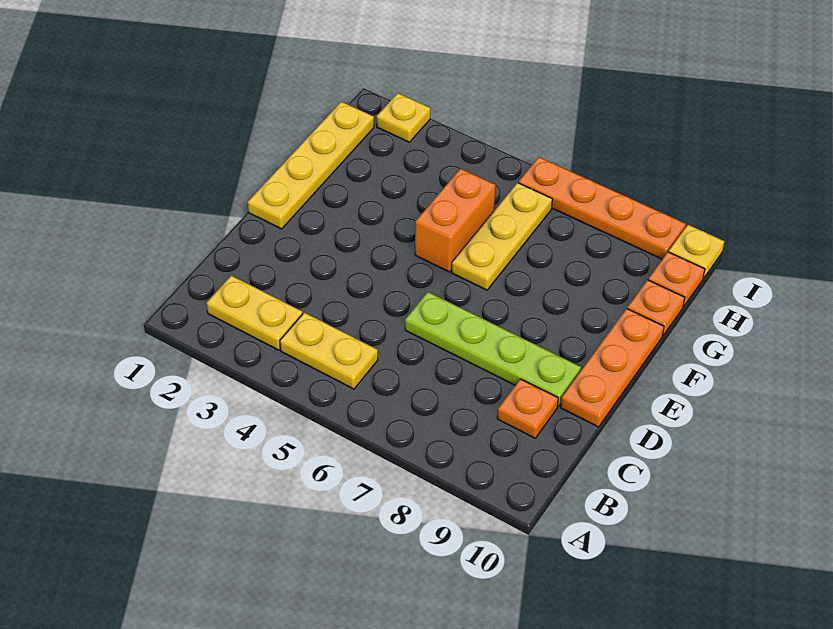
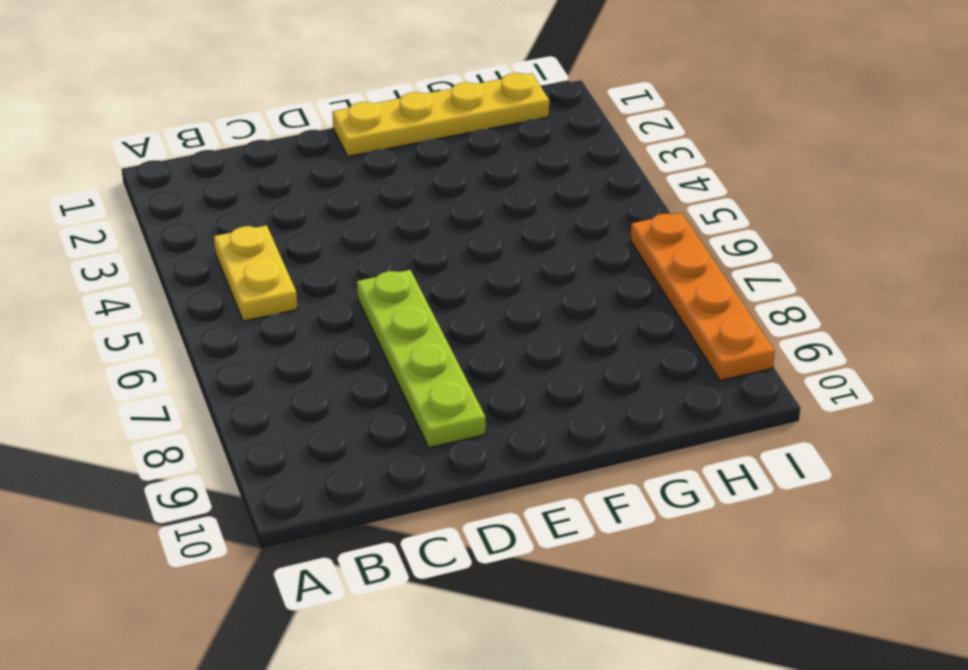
none -> yellow 1x2 plate [206,275,303,350]
none -> orange 1x1 plate [497,379,558,438]
none -> orange 1x3 plate [560,309,664,427]

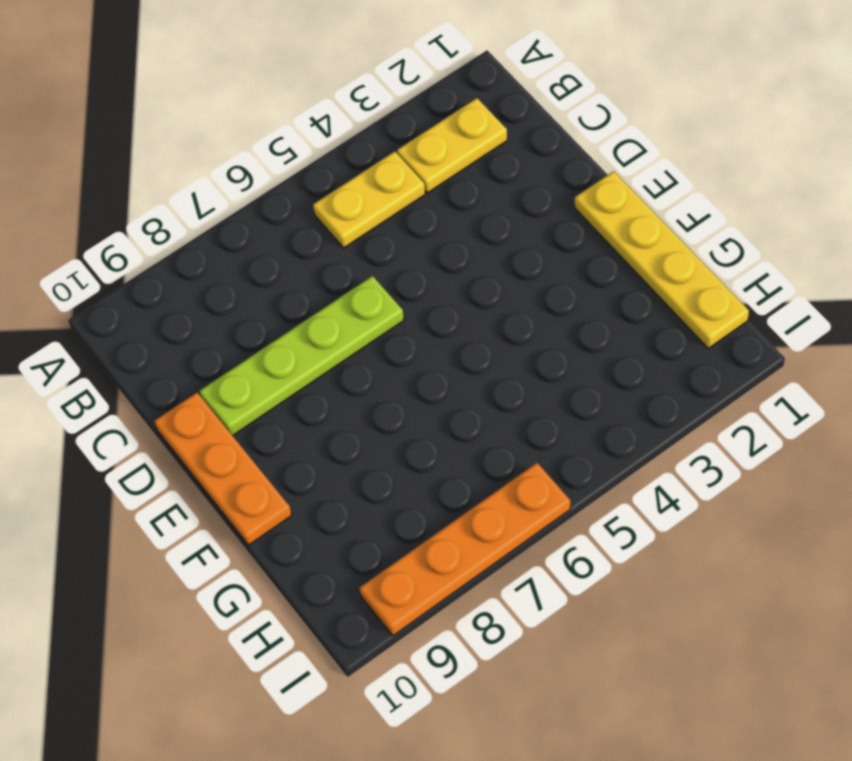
none -> orange 1x1 plate [497,379,558,438]
none -> orange 1x2 brick [415,168,495,272]
none -> yellow 1x3 plate [452,183,552,290]

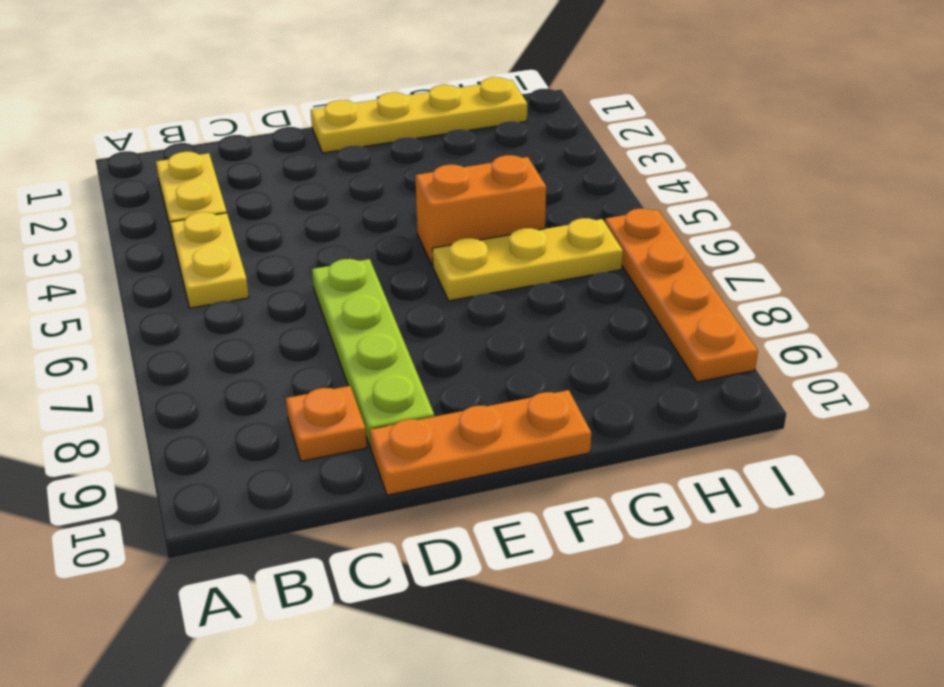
none -> orange 1x1 plate [627,280,685,335]
none -> orange 1x1 plate [648,252,705,307]
none -> yellow 1x1 plate [377,93,430,142]

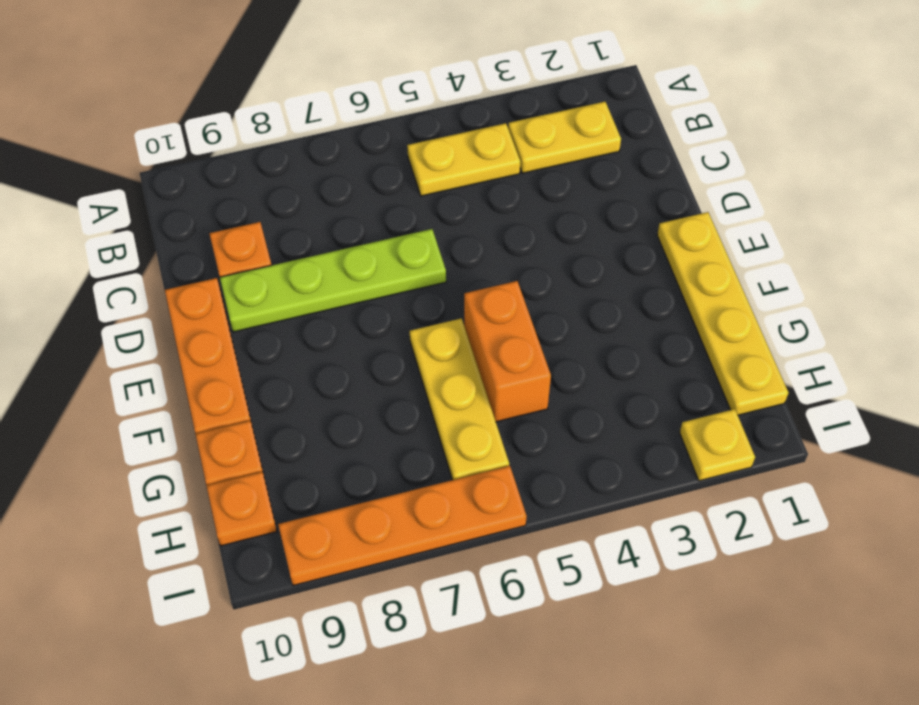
none -> yellow 1x1 plate [669,225,724,278]

